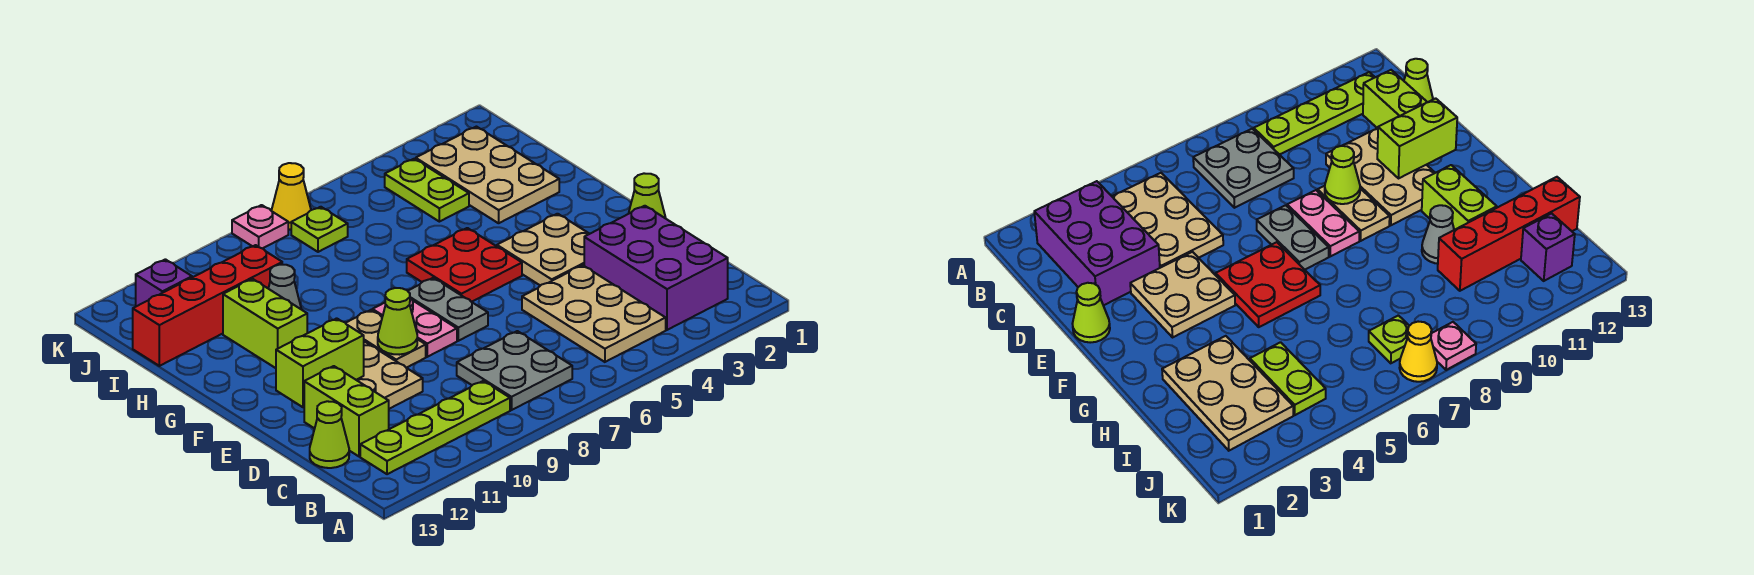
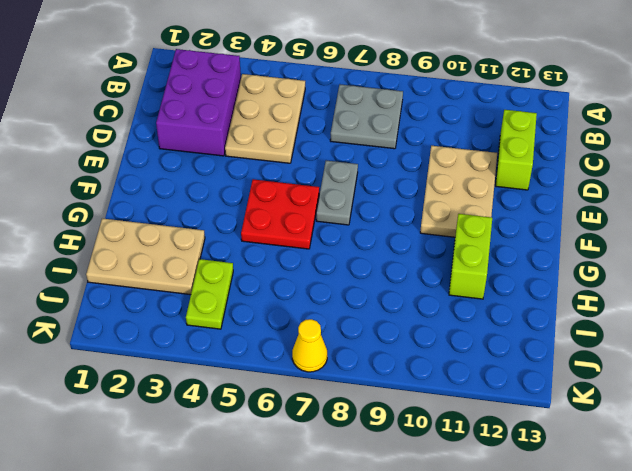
tan 2x3 plate [86,218,205,295] -> tan 2x3 plate turned to [416,127,559,223]
none -> lime 1x4 plate [360,381,510,474]
none -> lime 1x1 cone [310,401,349,468]
none -> lime 1x1 cone [629,173,666,218]

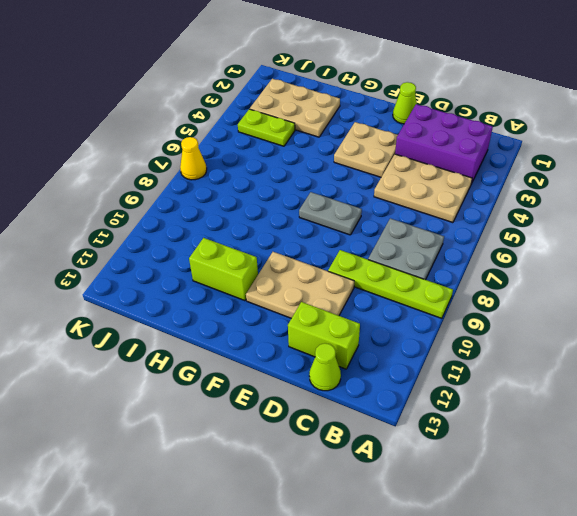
lime 1x4 plate [328,250,453,318] -> lime 1x4 plate turned to [360,381,510,474]
none -> pink 1x2 plate [372,298,457,357]
none -> tan 1x2 plate [346,310,426,368]
none -> red 2x2 plate [407,228,522,302]

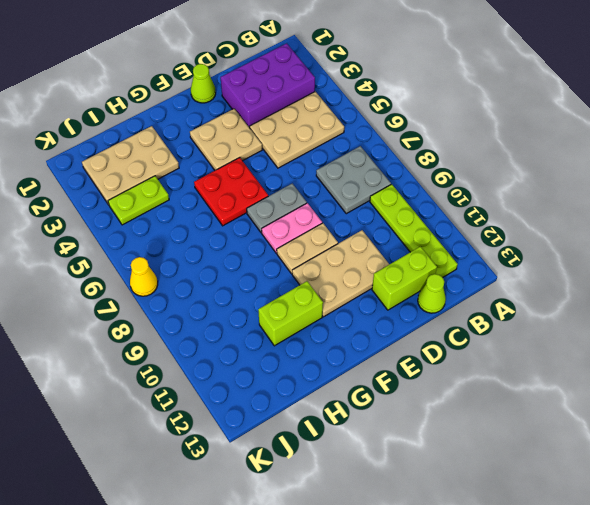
none -> grey 1x1 cone [268,265,301,309]
none -> red 1x4 brick [133,245,282,366]
none -> lime 1x1 plate [291,207,348,252]

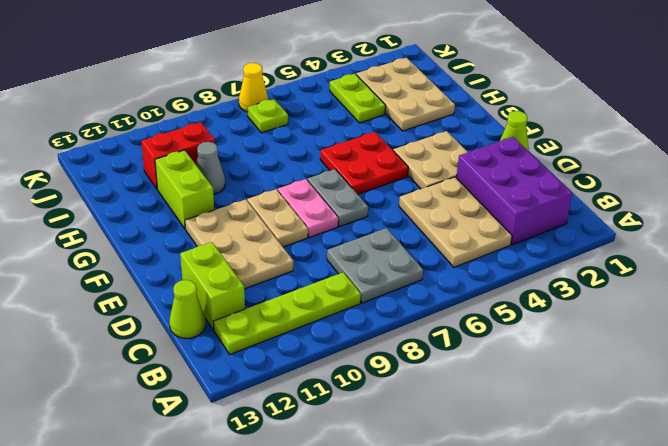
red 1x2 brick [141,122,215,189] -> red 1x4 brick [133,245,282,366]
none -> purple 1x1 brick [136,259,192,306]
none -> pink 1x1 plate [232,205,288,249]
none -> lime 1x1 cone [378,288,417,355]

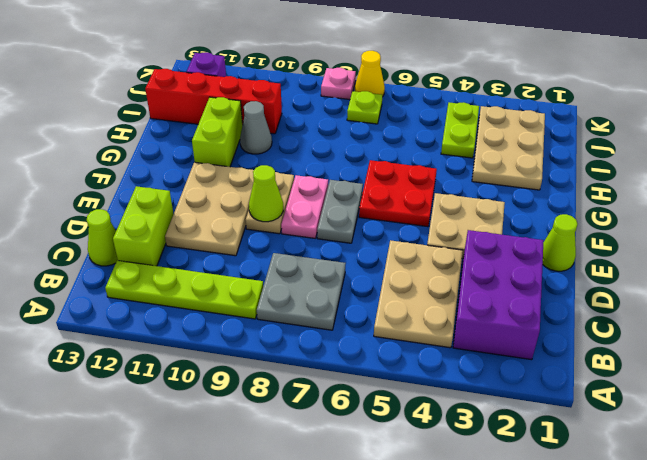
none -> lime 1x2 brick [276,318,364,407]

